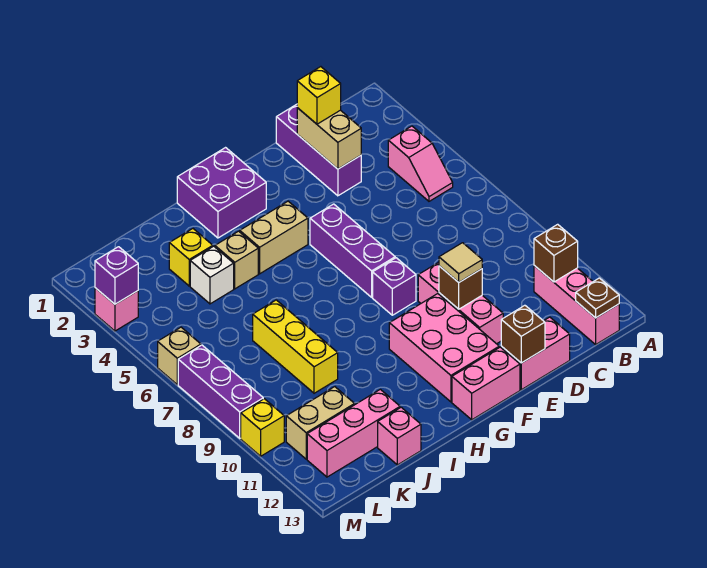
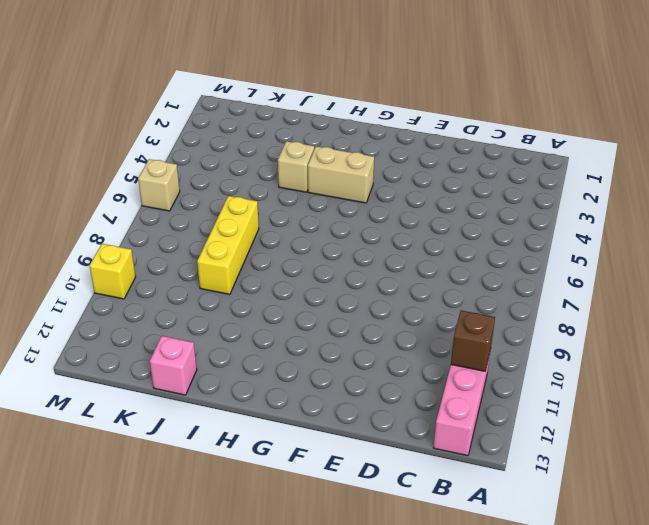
none -> pink 1x2 slope [388,126,453,201]
none -> purple 1x3 brick [276,104,361,196]
none -> pink 1x2 brick [501,317,570,390]
none -> pink 1x3 brick [418,262,503,344]

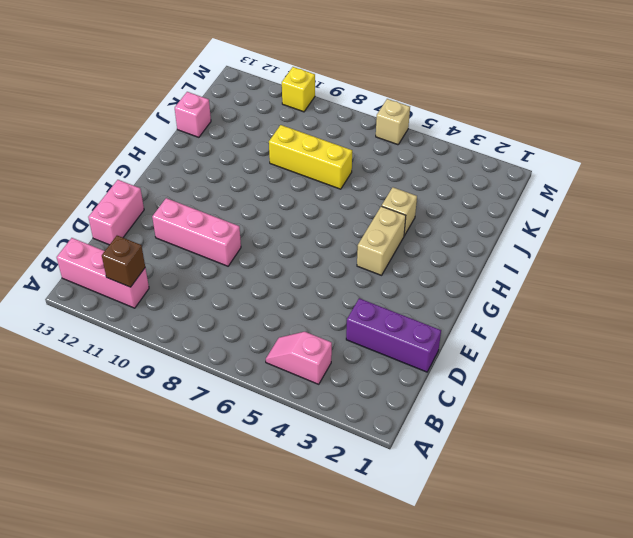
none -> purple 1x3 brick [310,204,395,297]
none -> purple 1x1 brick [373,258,416,315]
none -> pink 2x3 brick [389,294,499,402]
none -> pink 1x2 brick [452,347,520,420]

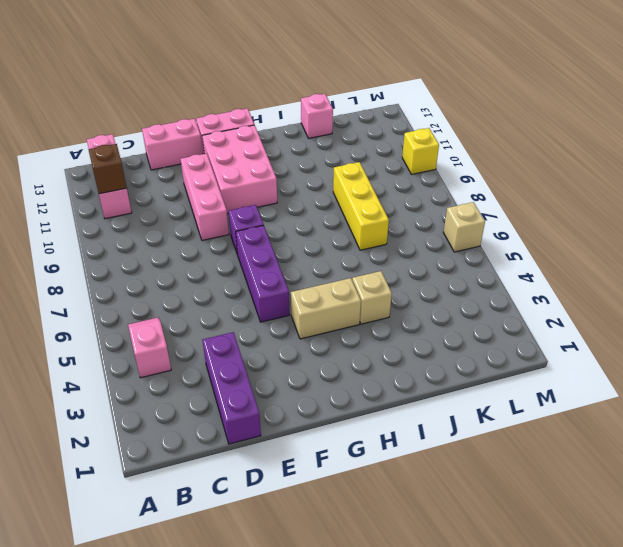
none -> purple 2x2 brick [177,148,266,238]
none -> yellow 1x1 brick [169,229,213,286]
none -> white 1x1 brick [190,246,234,304]
none -> pink 1x3 brick [307,389,400,477]

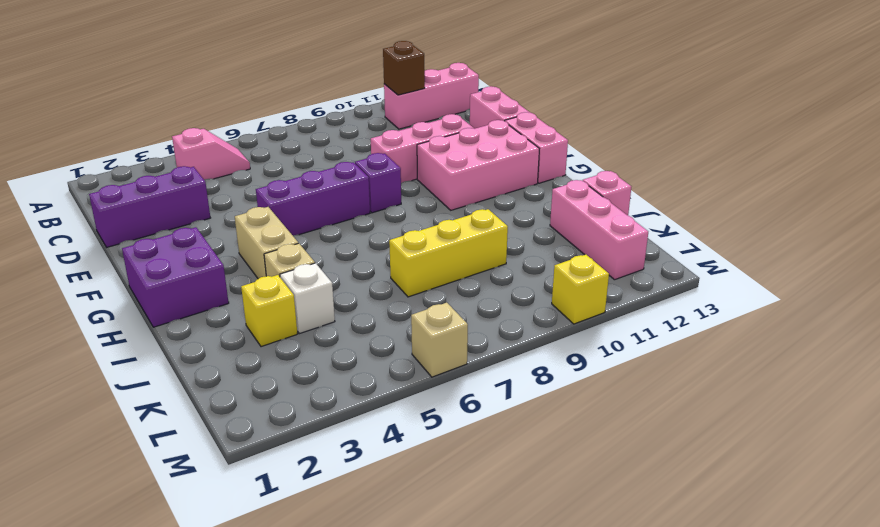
none -> tan 1x2 brick [286,387,355,459]
none -> pink 1x1 brick [95,288,138,331]
none -> purple 1x3 brick [178,345,263,438]
none -> brown 1x1 plate [576,278,619,318]

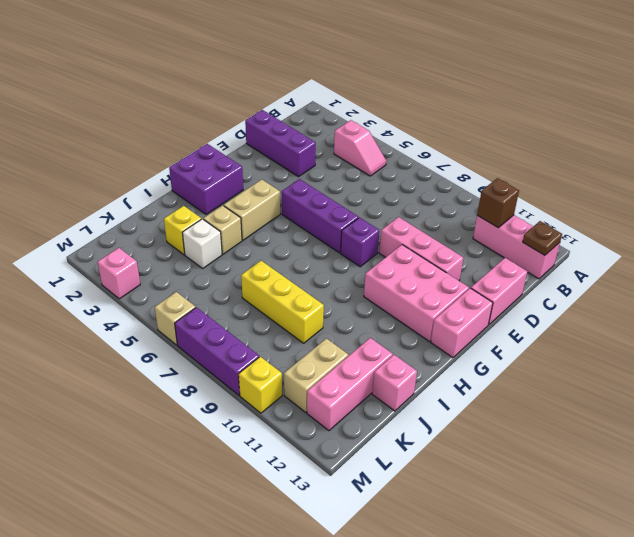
none -> tan 1x2 brick [297,108,361,169]
none -> brown 1x1 brick [439,266,482,309]
none -> brown 1x1 brick [501,305,545,363]
none -> purple 1x1 brick [95,247,138,304]

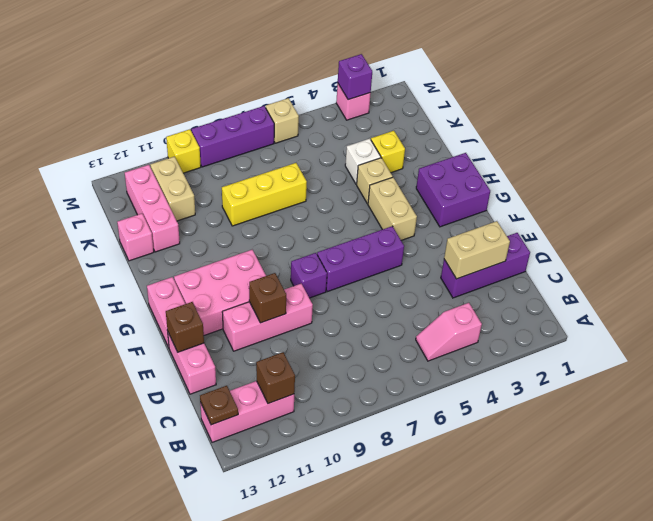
none -> yellow 1x1 brick [297,67,341,124]
none -> tan 1x1 tile [439,243,482,282]

